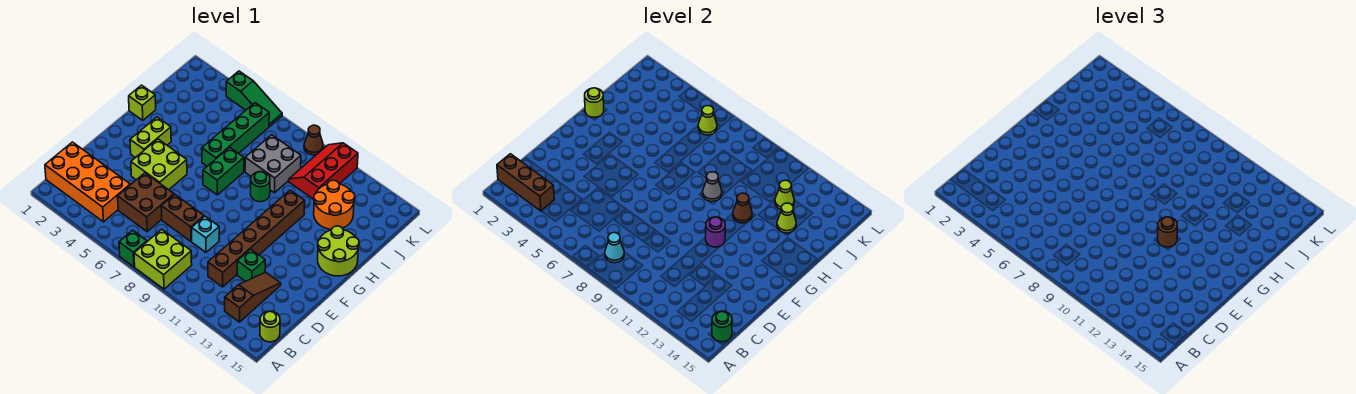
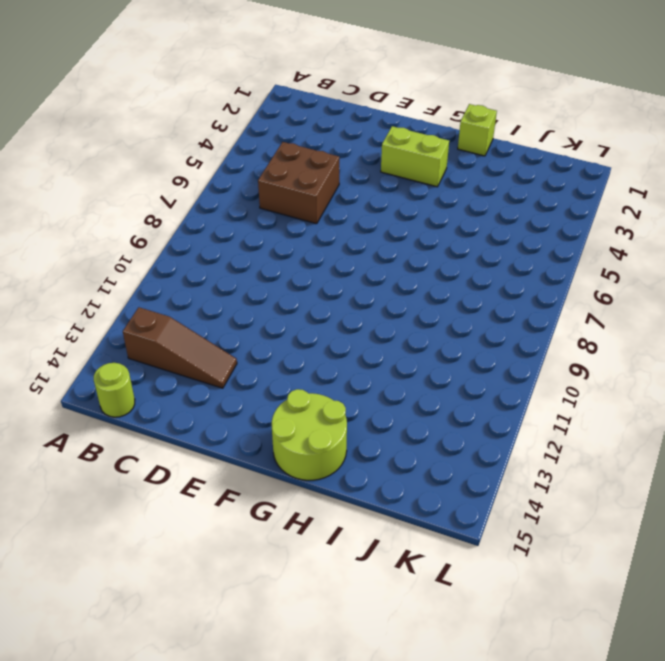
none -> green 1x1 brick [119,230,147,267]
none -> lime 2x2 brick [134,229,192,289]
none -> orange 2x4 brick [45,142,130,222]
none -> brown 1x6 brick [208,190,305,287]

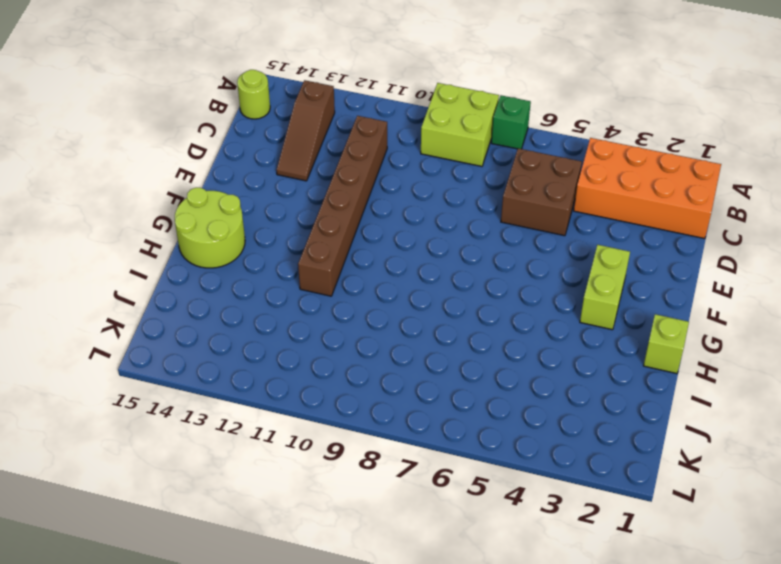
none -> brown 1x2 brick [161,194,204,241]
none -> cyan 1x1 brick [192,216,219,252]
none -> green 1x1 brick [237,249,265,281]
none -> lime 2x2 brick [131,139,187,190]

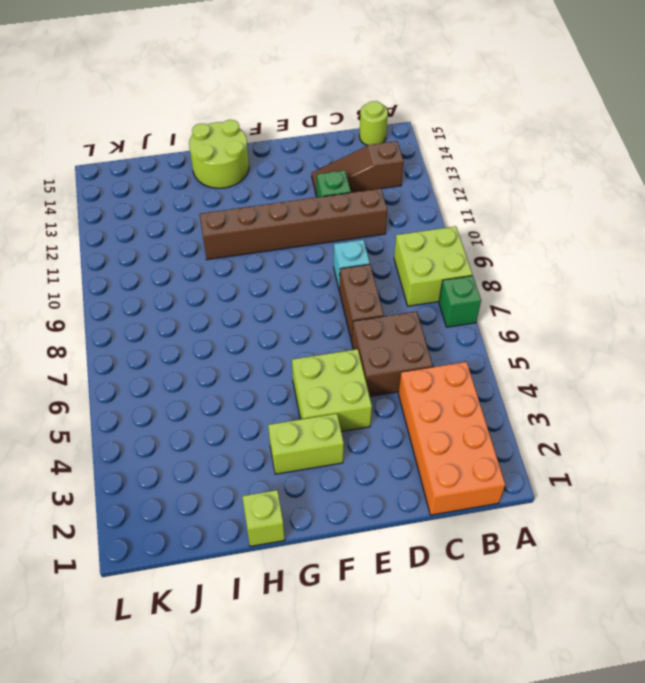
none -> green 1x2 brick [203,147,244,195]
none -> green 1x4 brick [202,103,269,166]
none -> green 1x1 round brick [251,172,270,202]
none -> grey 2x2 brick [245,135,301,193]

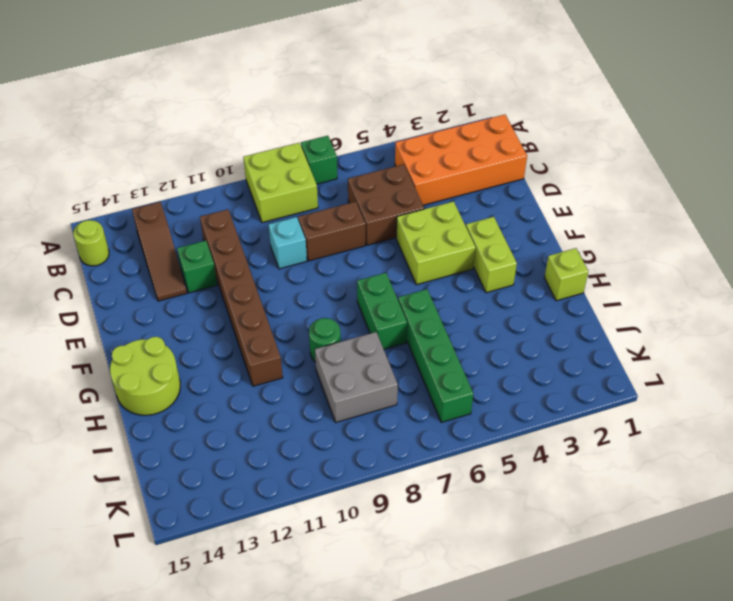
none -> orange 2x2 round brick [314,180,355,230]
none -> red 2x3 slope [289,143,358,199]
none -> green 1x3 slope [226,71,282,127]
none -> brown 1x1 cone [304,125,323,155]

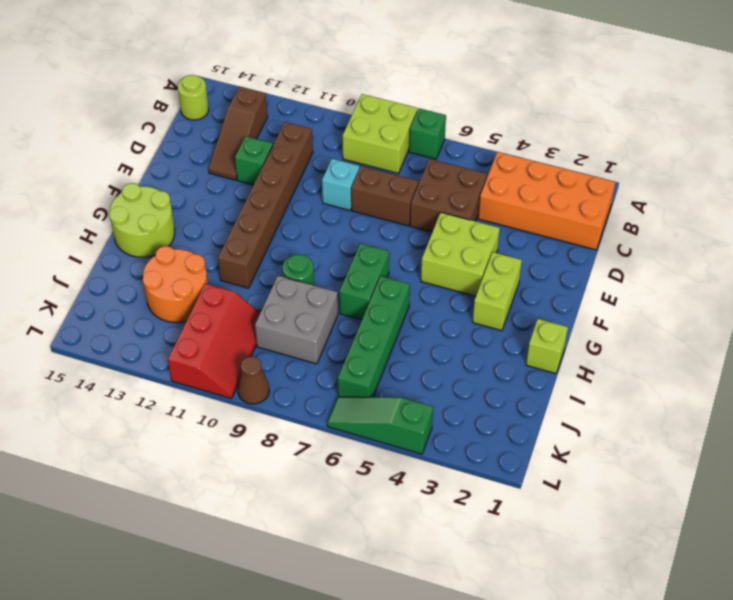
none -> brown 1x3 brick [497,154,554,211]
none -> cyan 1x1 cone [605,233,624,263]
none -> green 1x1 round brick [712,311,732,342]
none -> purple 1x1 round brick [706,217,725,247]

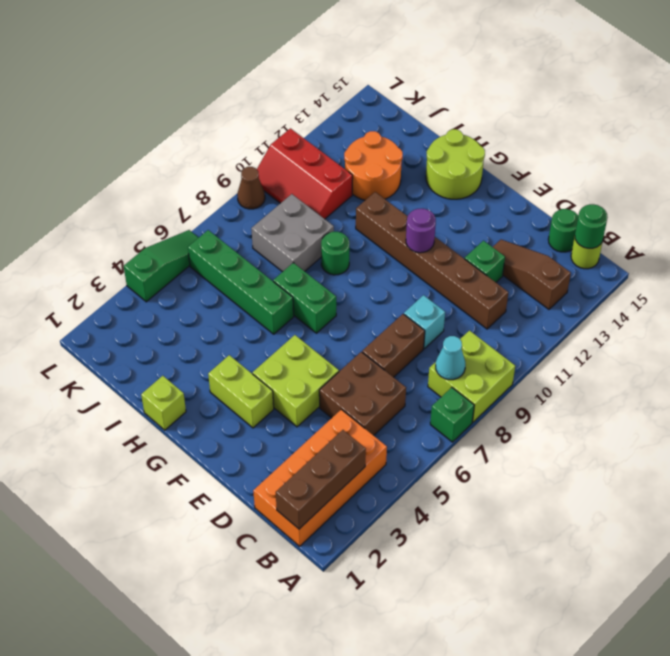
green 1x1 round brick [548,209,578,252] -> none
none -> lime 1x1 round brick [585,88,604,117]
none -> grey 1x1 cone [703,172,722,202]
none -> brown 1x1 cone [733,193,752,223]
none -> lime 1x1 cone [777,203,796,233]

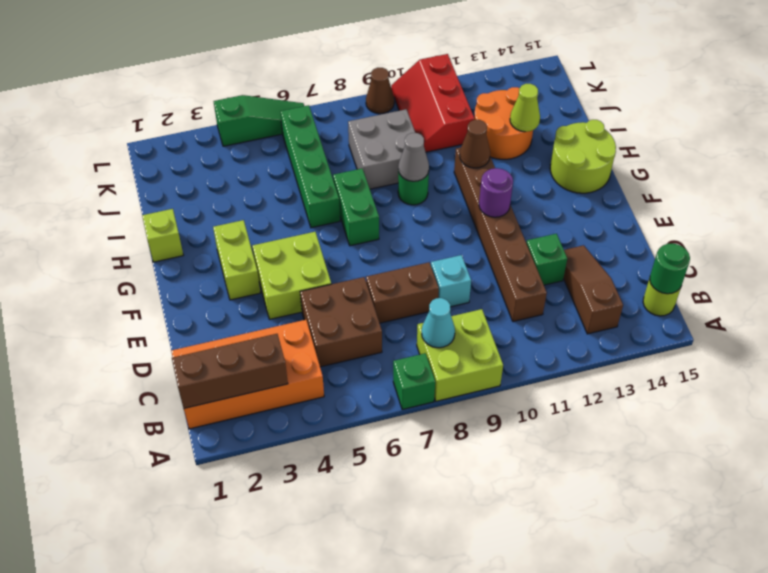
none -> lime 1x1 round brick [585,88,604,117]
none -> lime 1x1 cone [775,180,794,209]
none -> lime 1x1 cone [698,106,717,135]
none -> brown 1x1 round brick [1158,217,1177,247]

